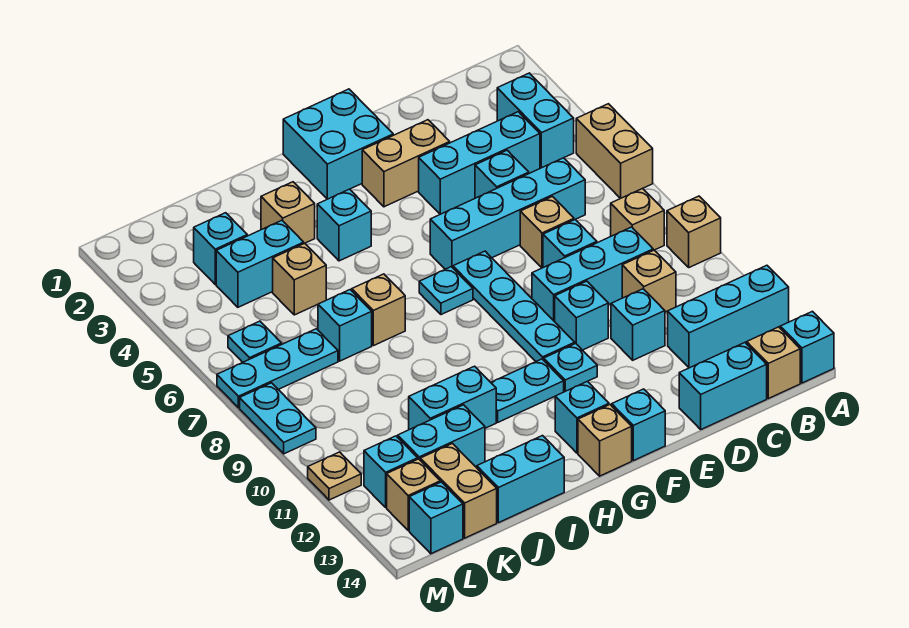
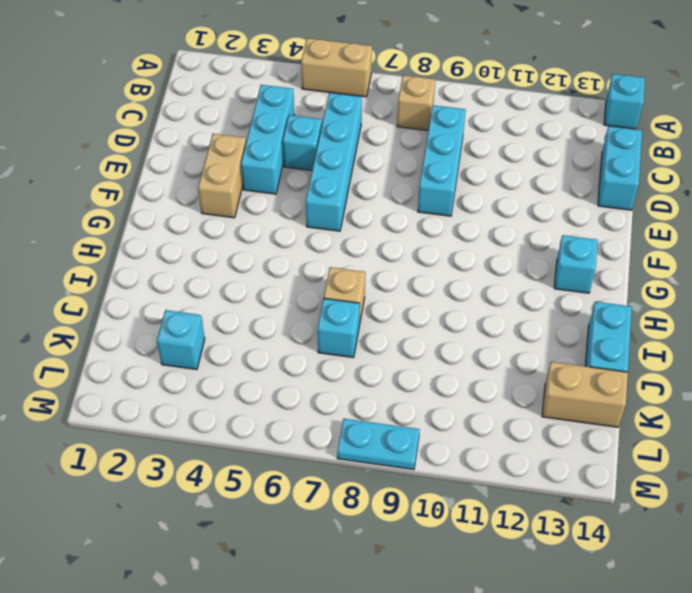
none -> tan 1x1 brick [667,196,721,267]
none -> cyan 1x3 brick [668,265,789,368]
none -> cyan 1x2 brick [497,73,574,168]
none -> tan 1x1 brick [747,327,800,399]

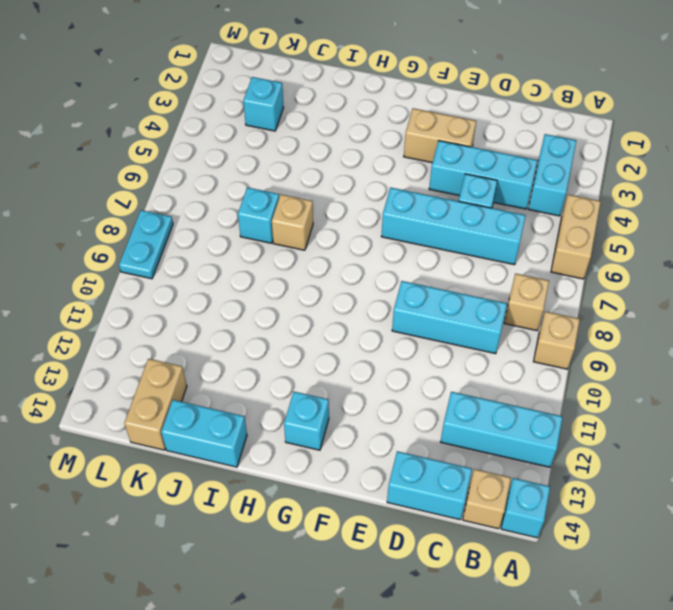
none -> tan 1x1 brick [622,250,676,312]
none -> tan 1x1 brick [520,197,574,268]
none -> cyan 1x1 brick [543,220,597,268]
none -> cyan 1x1 brick [611,289,665,360]

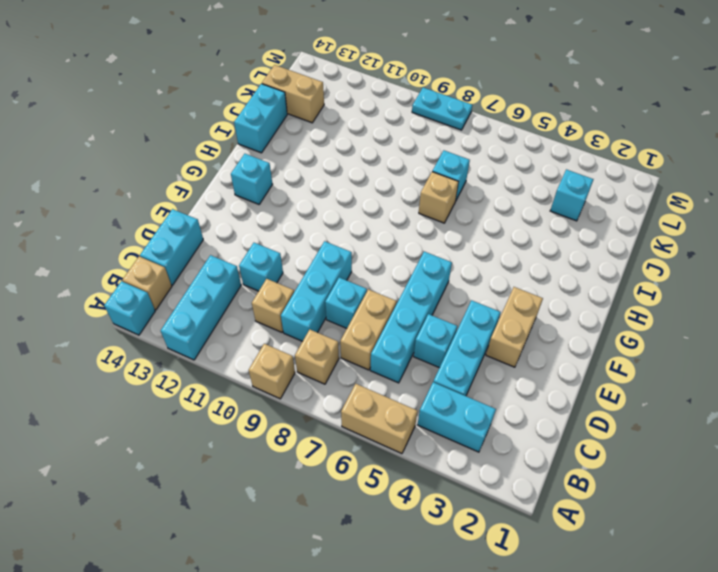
tan 1x2 brick [340,289,397,370] -> tan 1x1 brick [520,197,574,268]
none -> cyan 1x1 brick [555,281,608,350]
none -> cyan 2x2 brick [283,89,393,199]
none -> cyan 1x4 plate [453,251,575,361]
none -> cyan 1x1 plate [544,344,597,391]

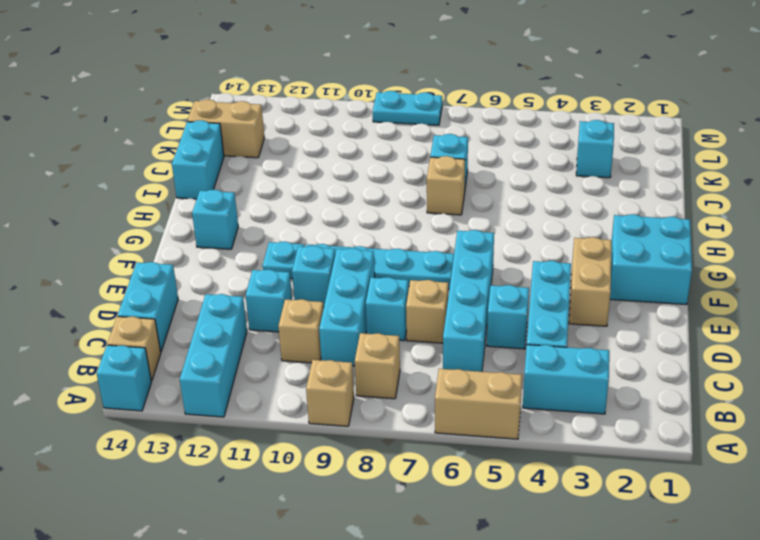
none -> cyan 1x1 brick [612,389,665,461]
none -> cyan 1x1 plate [419,267,473,315]
none -> cyan 1x2 plate [491,359,564,422]
none -> tan 1x1 brick [578,405,632,476]

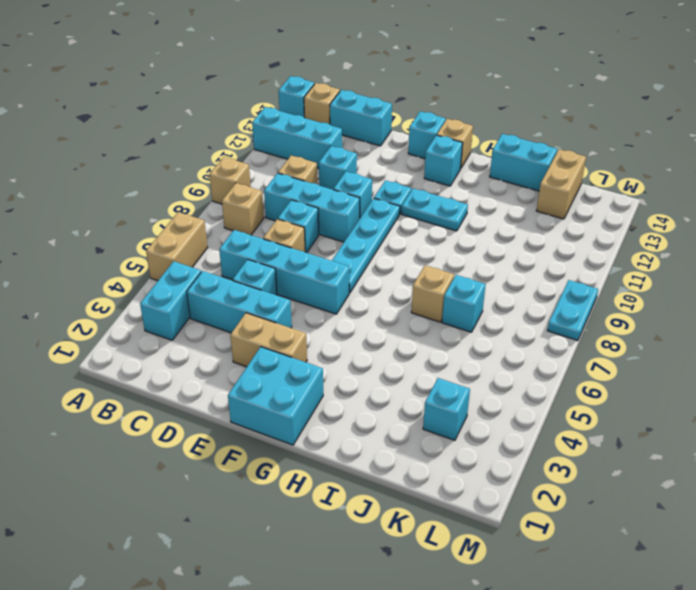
none -> cyan 1x1 plate [419,267,473,315]
none -> cyan 1x1 brick [317,189,371,261]
none -> tan 1x1 brick [261,182,315,243]
none -> cyan 1x2 brick [409,366,496,430]

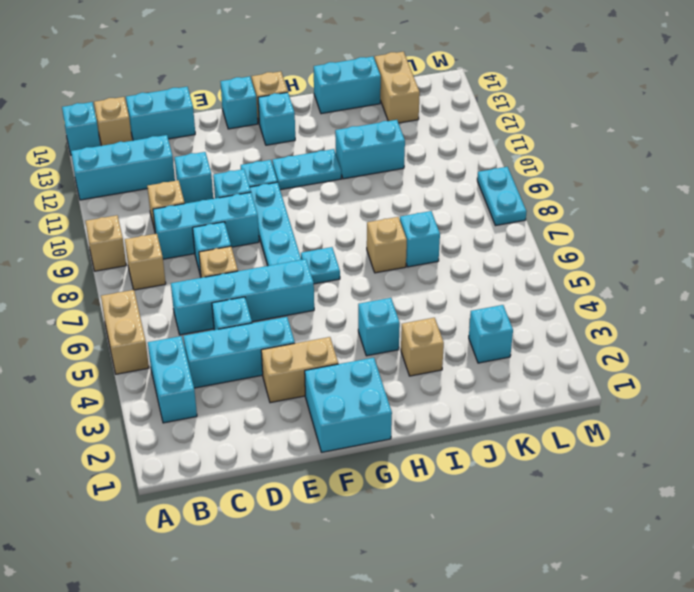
none -> cyan 1x2 brick [216,220,304,307]
none -> tan 1x1 brick [273,243,326,315]
none -> cyan 1x2 brick [398,405,485,466]
none -> cyan 1x3 plate [217,329,338,408]

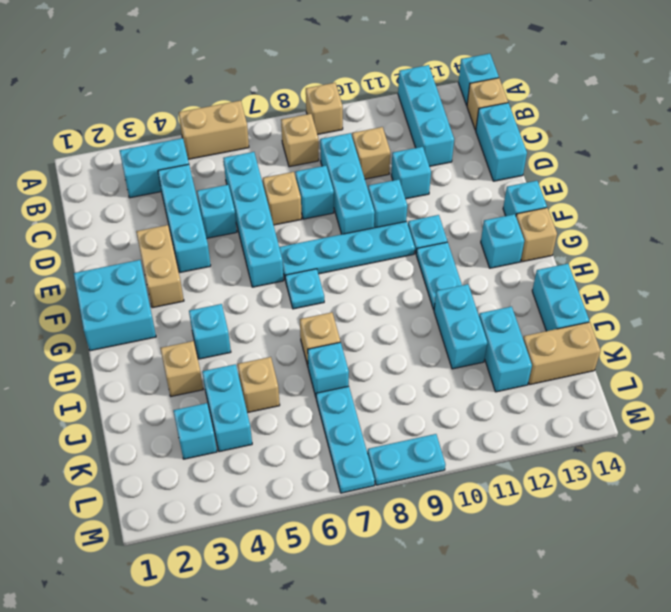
none -> cyan 1x1 plate [228,321,282,362]
none -> cyan 1x1 brick [364,436,418,507]
none -> tan 1x1 brick [387,459,440,531]
none -> cyan 1x1 brick [409,482,463,554]

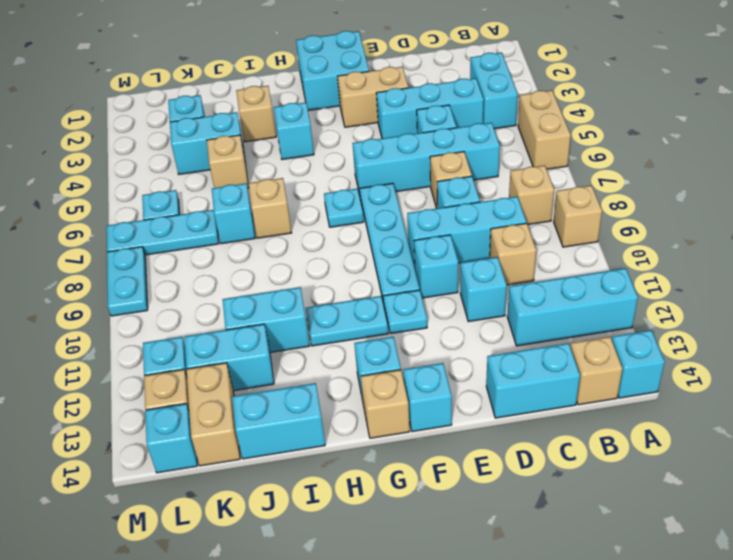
none -> tan 1x1 plate [308,452,361,500]

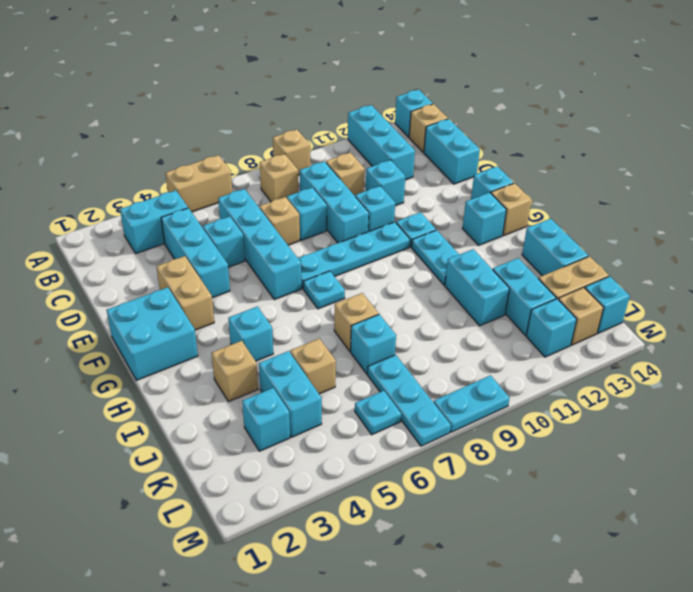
none -> tan 1x1 plate [308,452,361,500]

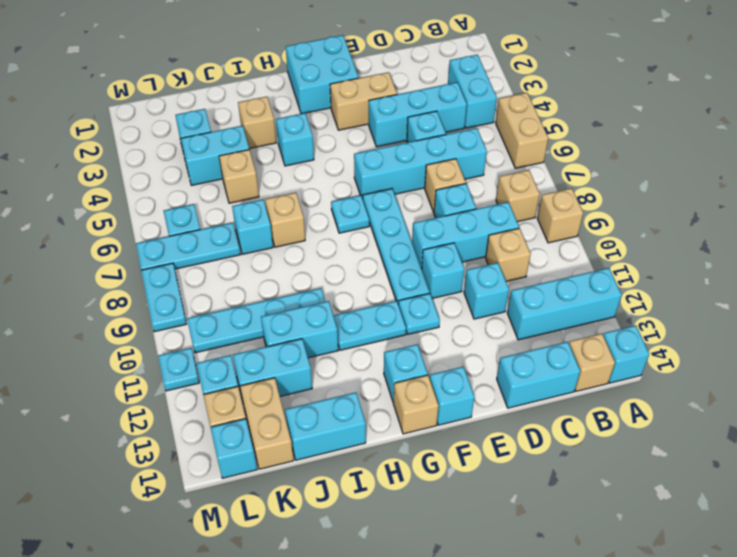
cyan 1x4 plate [187,288,325,353] -> none
cyan 1x1 plate [158,348,199,391] -> tan 1x1 plate [308,452,361,500]

